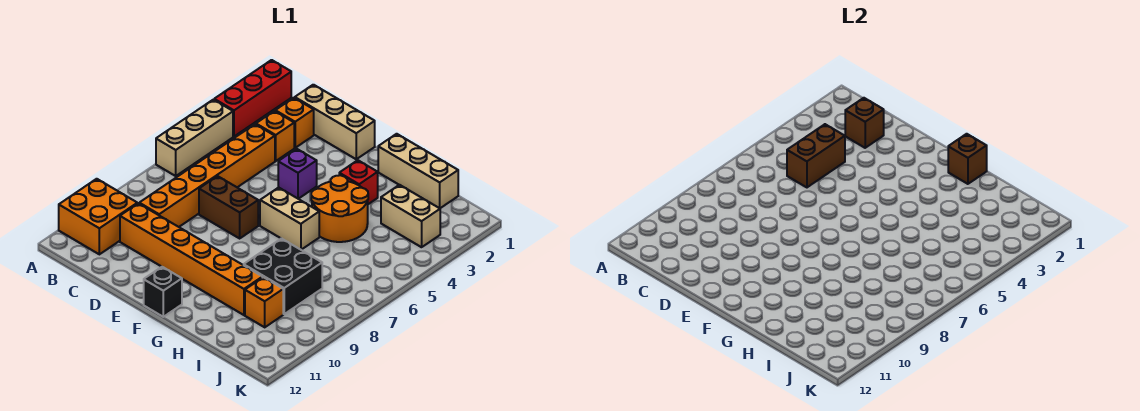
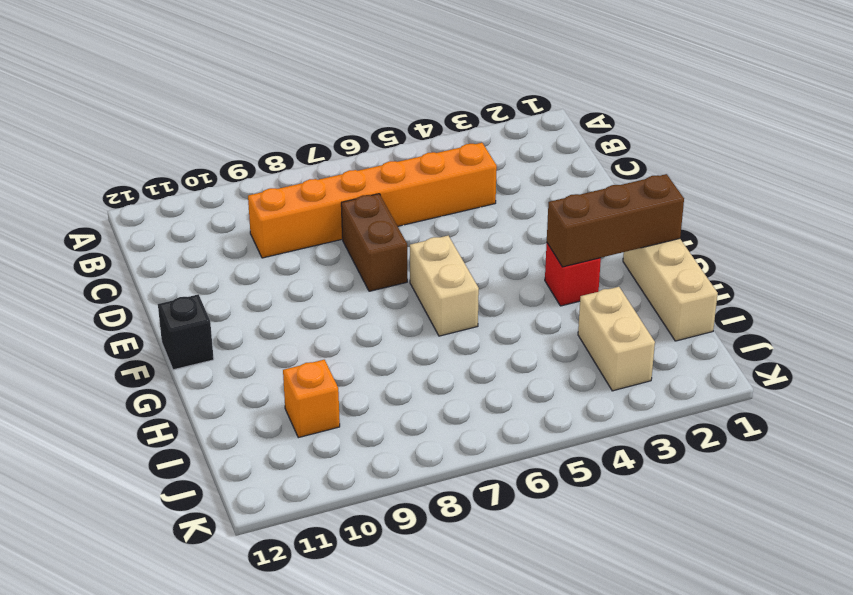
brown 1x3 brick [547,174,684,267] -> brown 1x1 brick [948,134,987,184]
none -> red 1x3 brick [214,60,291,136]
none -> tan 1x3 brick [156,100,233,176]
none -> orange 2x2 brick [59,179,137,254]

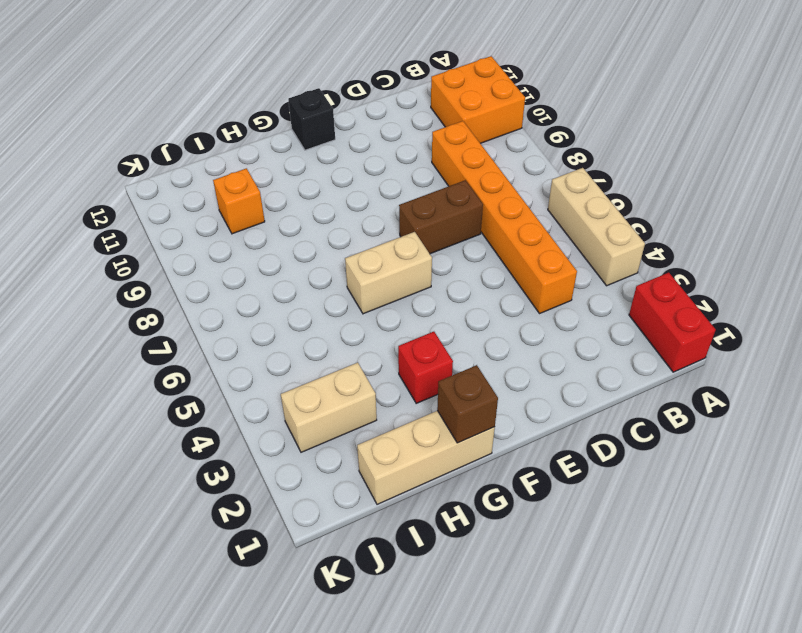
red 1x2 brick [629,273,716,372] -> red 1x3 brick [214,60,291,136]
none -> tan 1x3 brick [295,85,375,159]
none -> orange 1x1 brick [275,98,314,148]
none -> orange 1x1 brick [256,111,294,161]

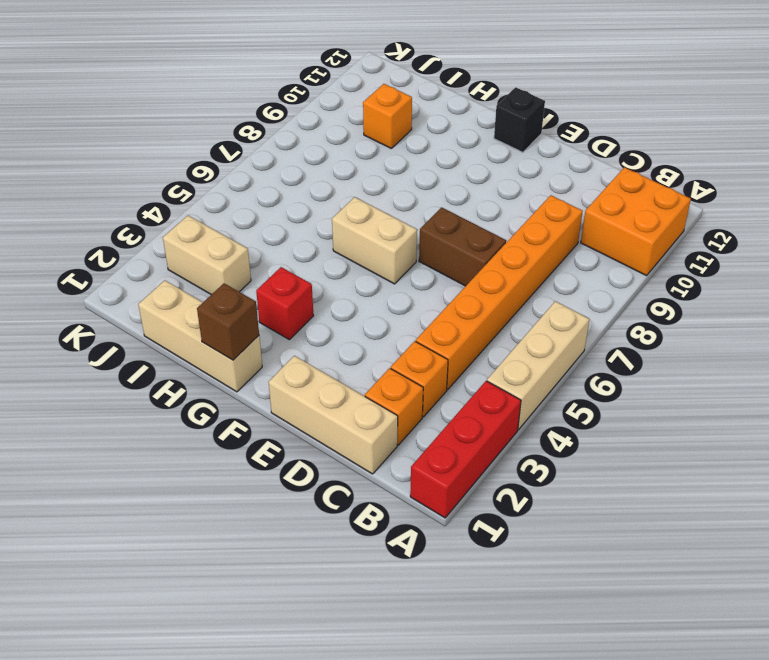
none -> orange 1x6 brick [120,203,262,315]
none -> purple 1x1 brick [278,149,317,199]
none -> orange 2x2 round brick [311,175,368,242]

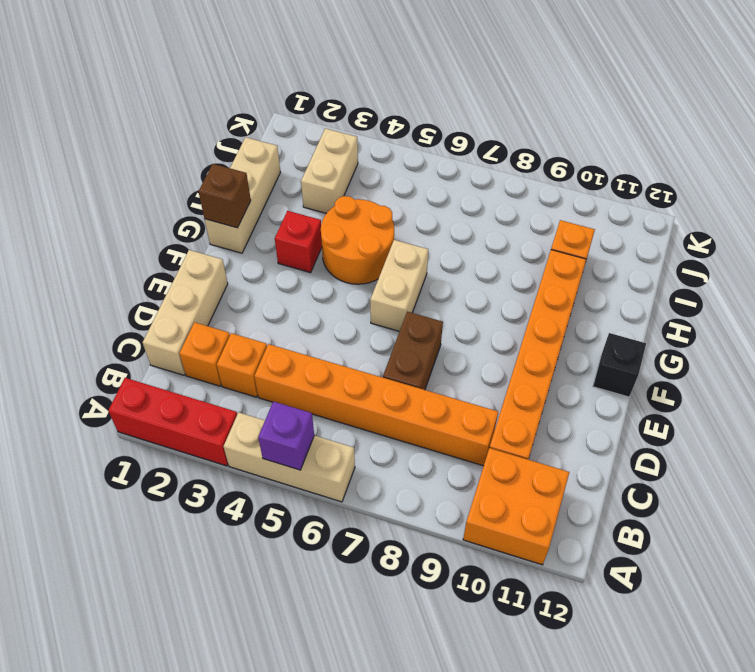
purple 1x1 brick [258,401,314,470] -> purple 1x1 brick moved to [278,149,317,199]
none -> black 2x2 brick [244,239,322,314]
none -> brown 1x1 brick [845,98,884,148]
none -> brown 1x2 brick [787,124,845,187]

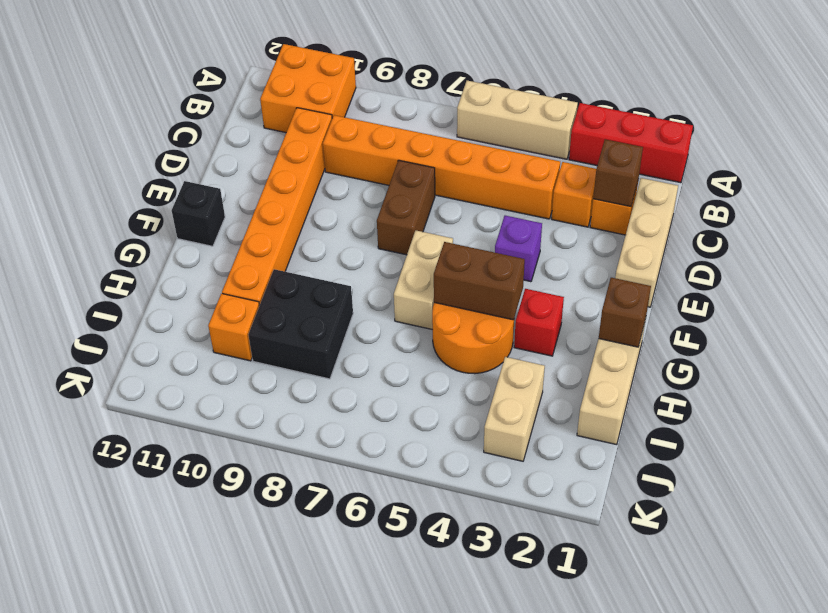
brown 1x2 brick [434,242,525,320] -> brown 1x2 brick moved to [787,124,845,187]

